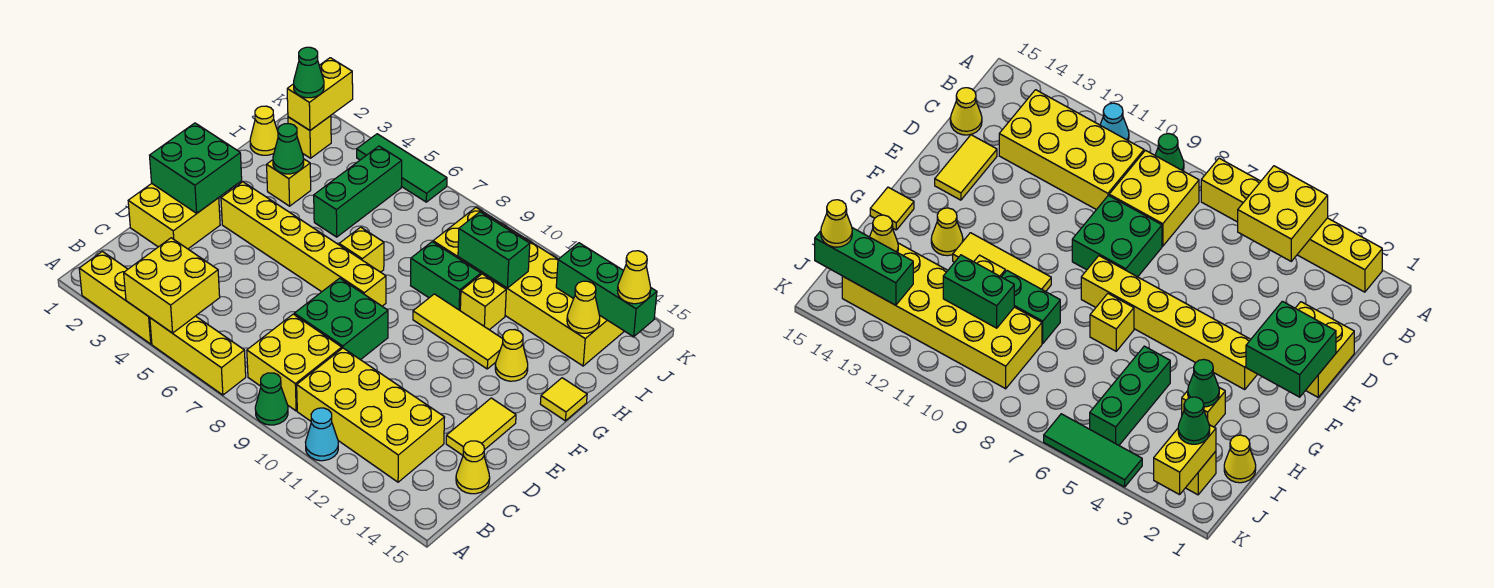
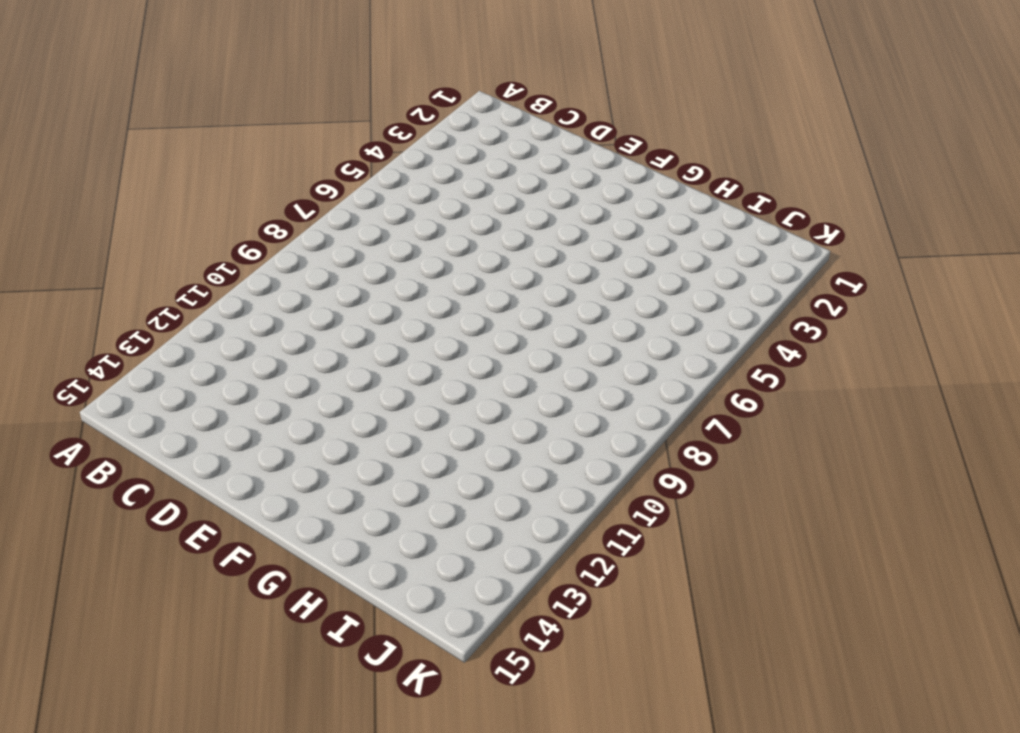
none -> yellow 1x3 brick [79,251,152,344]
none -> yellow 1x3 brick [150,316,246,395]
none -> green 1x1 cone [255,373,288,425]
none -> cyan 1x1 cone [305,408,338,461]

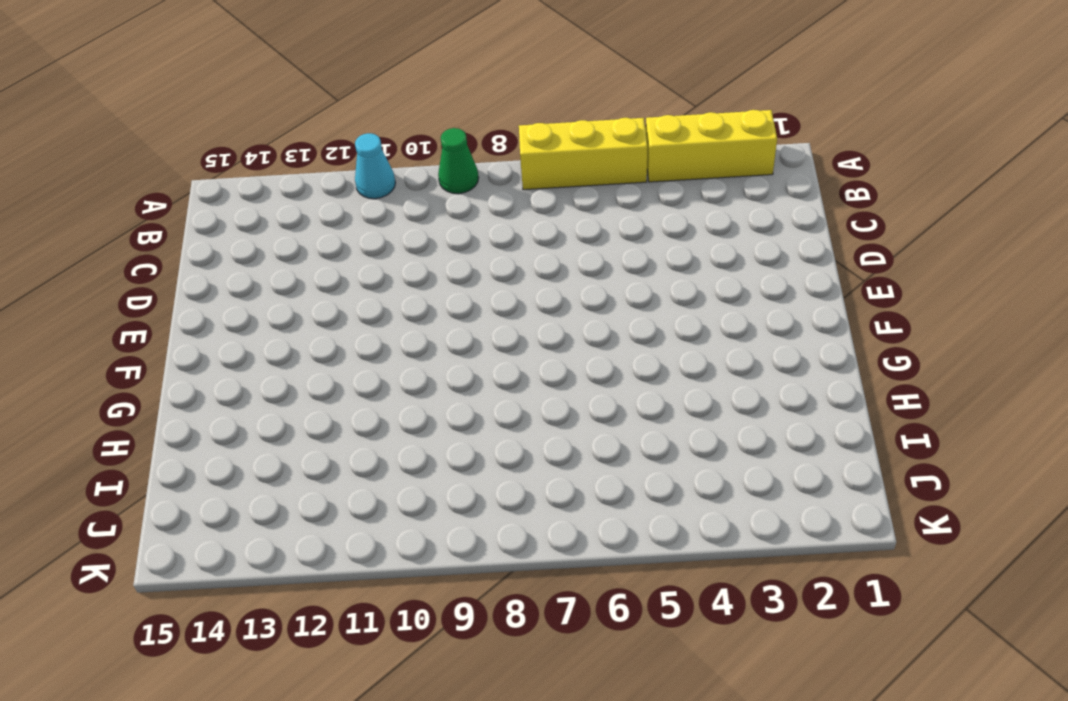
none -> yellow 2x2 brick [247,314,342,411]
none -> yellow 2x4 brick [297,348,445,482]
none -> yellow 1x1 cone [456,441,490,494]
none -> yellow 2x2 brick [128,184,220,249]

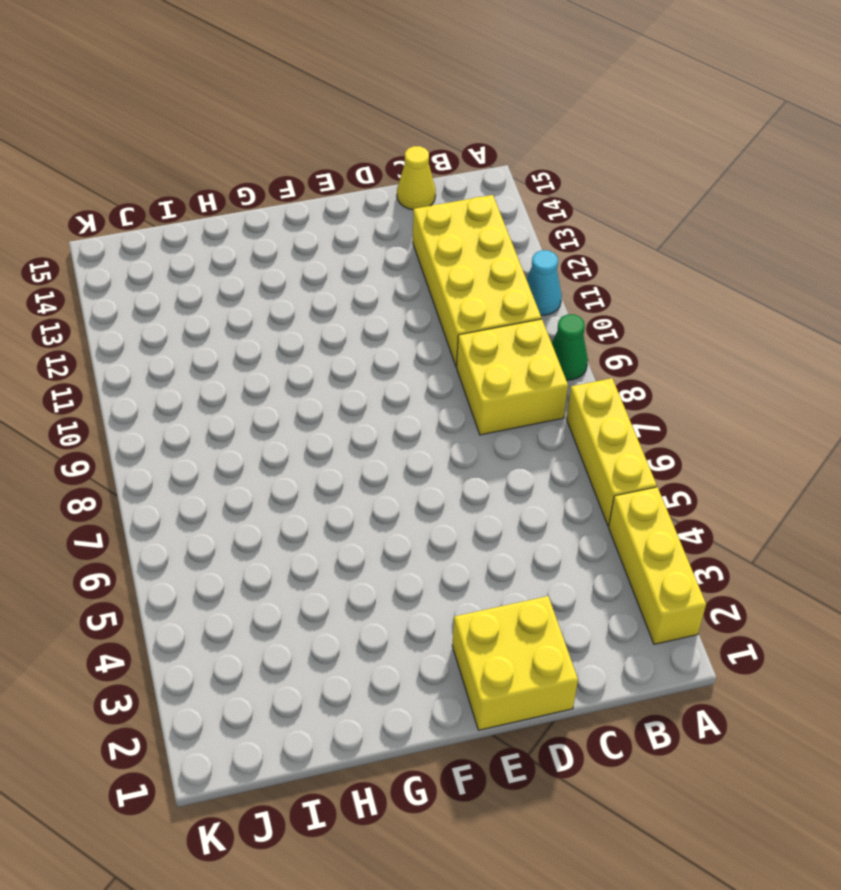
none -> green 2x2 brick [294,278,388,360]
none -> yellow 1x2 tile [446,398,516,455]
none -> yellow 1x6 brick [221,182,386,306]
none -> yellow 1x1 brick [339,227,384,272]

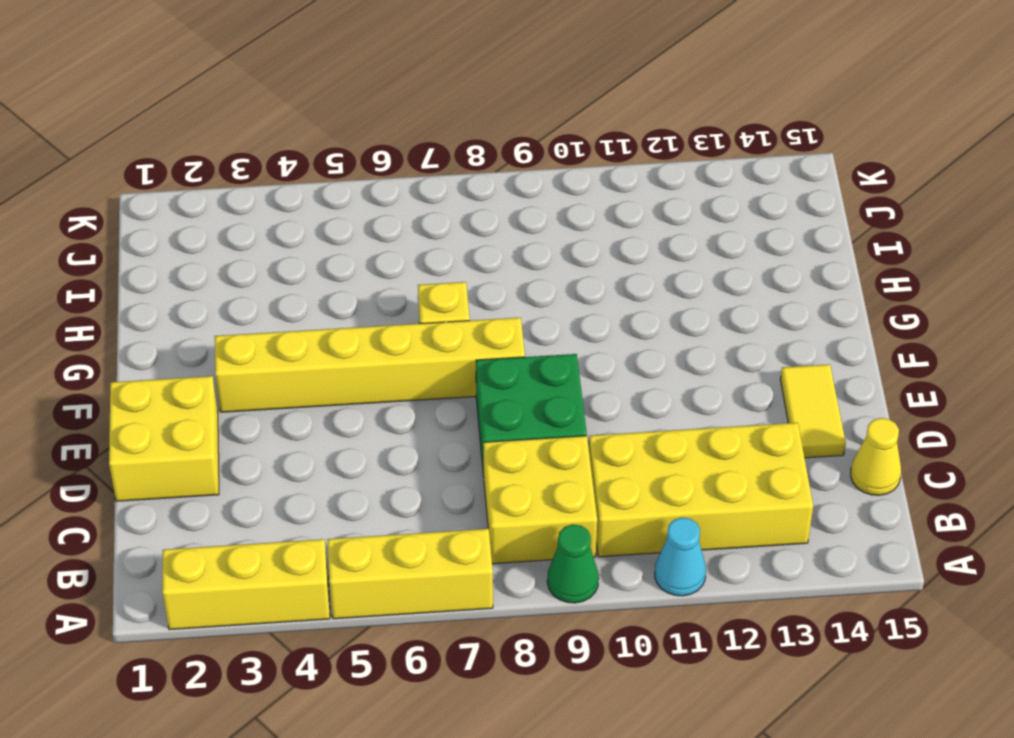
none -> yellow 1x3 tile [413,294,503,369]
none -> yellow 1x1 cone [495,330,528,381]
none -> yellow 1x1 tile [540,378,587,421]
none -> yellow 1x1 brick [267,159,311,206]

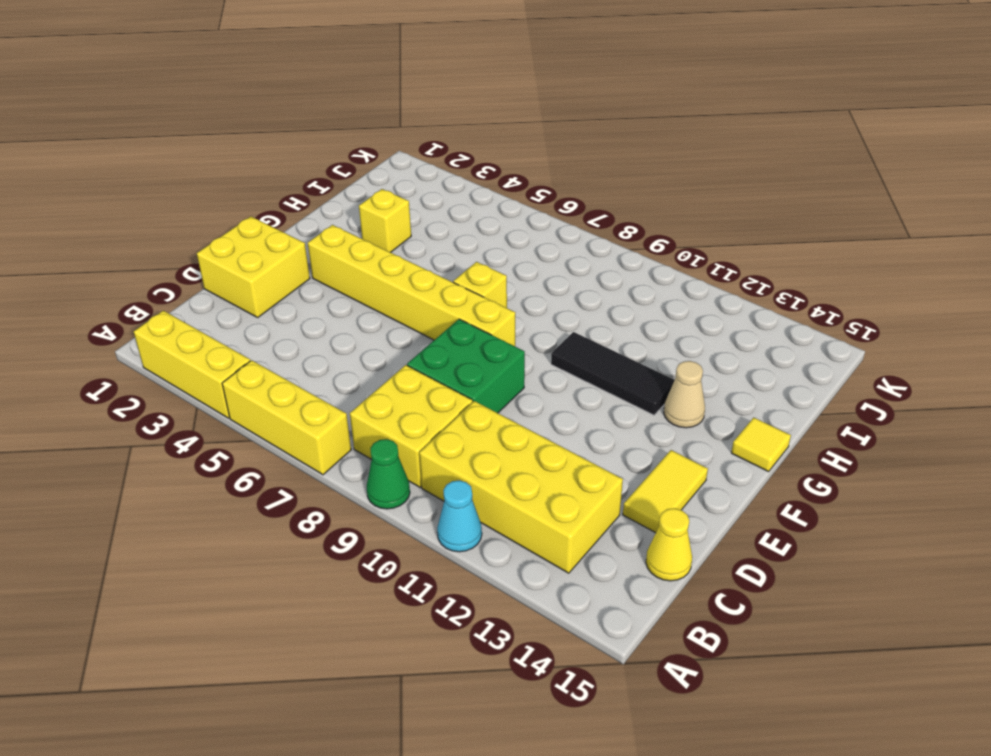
black 1x3 tile [551,332,674,415] -> yellow 1x3 tile [413,294,503,369]
tan 1x1 cone [664,361,705,428] -> yellow 1x1 cone [495,330,528,381]
none -> green 1x3 brick [314,146,402,237]
none -> green 1x2 brick [411,242,481,310]
none -> yellow 1x1 brick [460,274,506,330]
none -> yellow 1x1 cone [250,106,278,155]

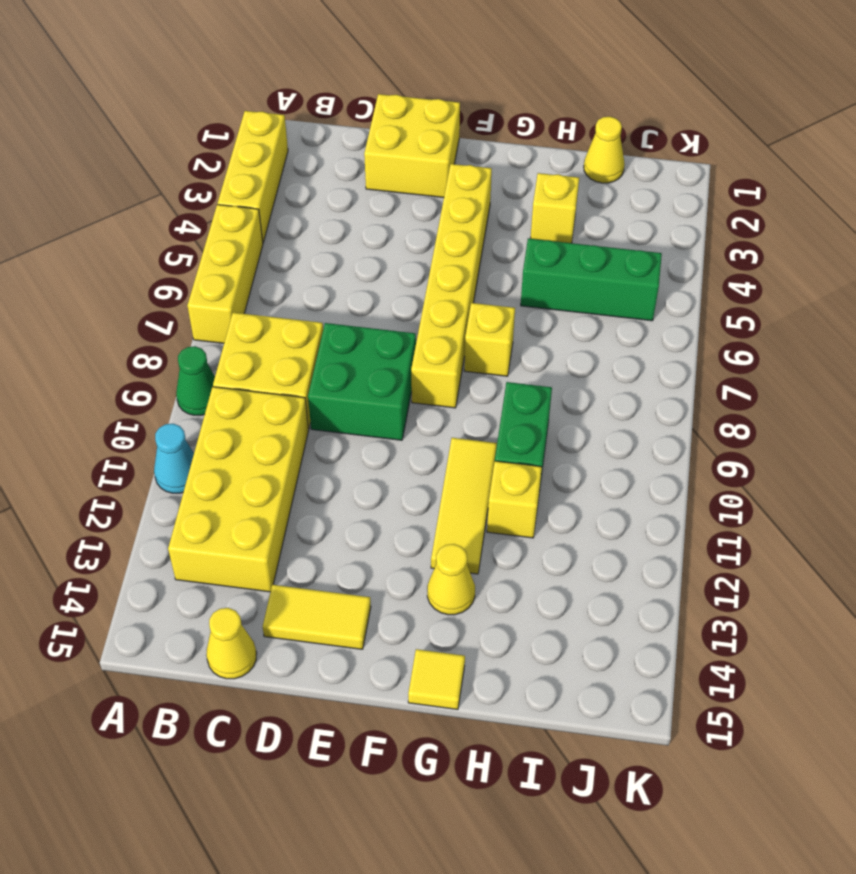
none -> yellow 2x6 brick [433,208,624,366]
none -> yellow 1x1 brick [288,116,331,158]
none -> green 1x3 tile [357,134,447,202]
none -> yellow 2x2 brick [124,238,220,333]

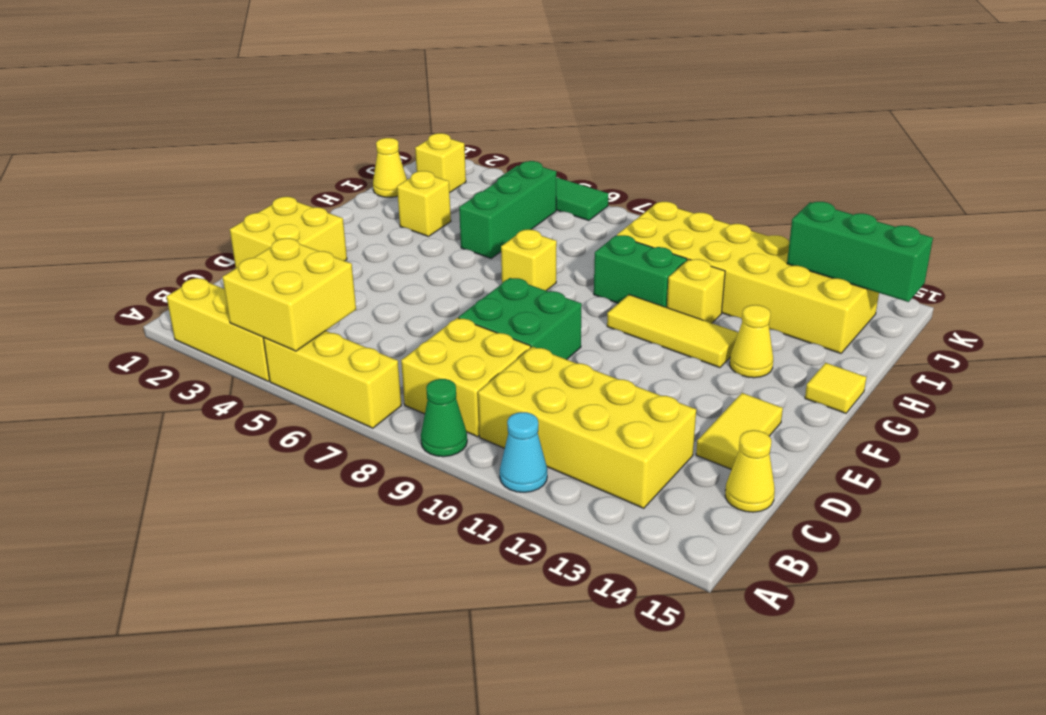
none -> yellow 1x6 brick [221,182,386,306]
none -> green 2x2 brick [150,123,242,213]
none -> green 1x1 cone [273,124,304,174]
none -> green 1x2 brick [458,212,530,288]

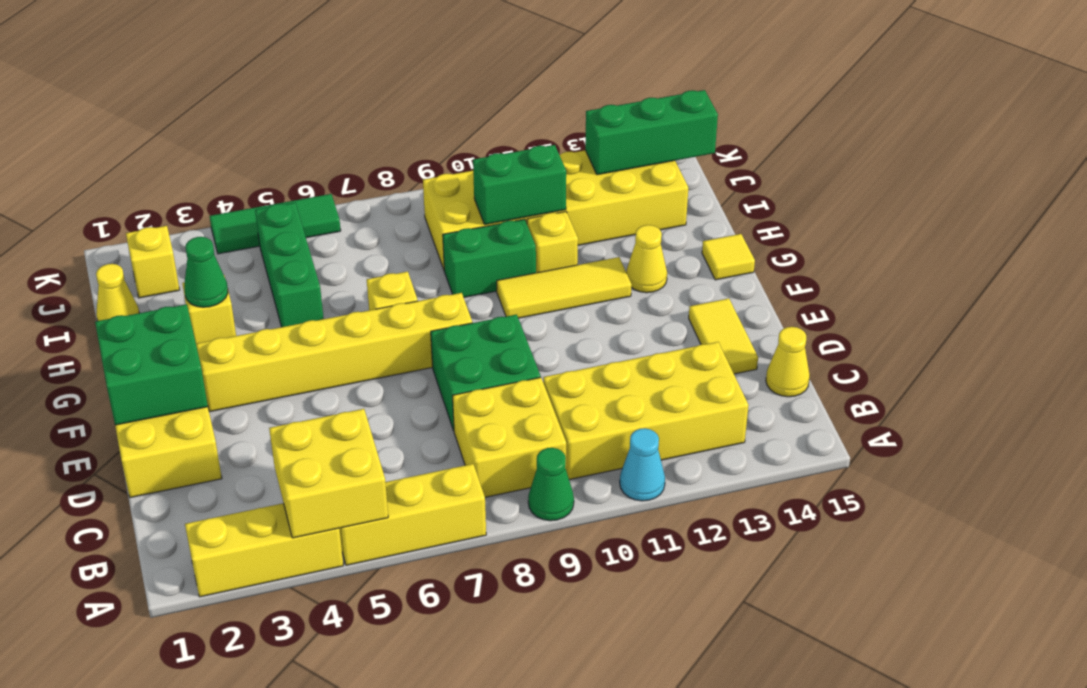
none -> yellow 1x1 cone [567,281,600,333]
none -> yellow 1x2 brick [287,58,353,130]
none -> green 1x1 cone [294,47,324,98]
none -> yellow 1x1 cone [618,251,651,304]

